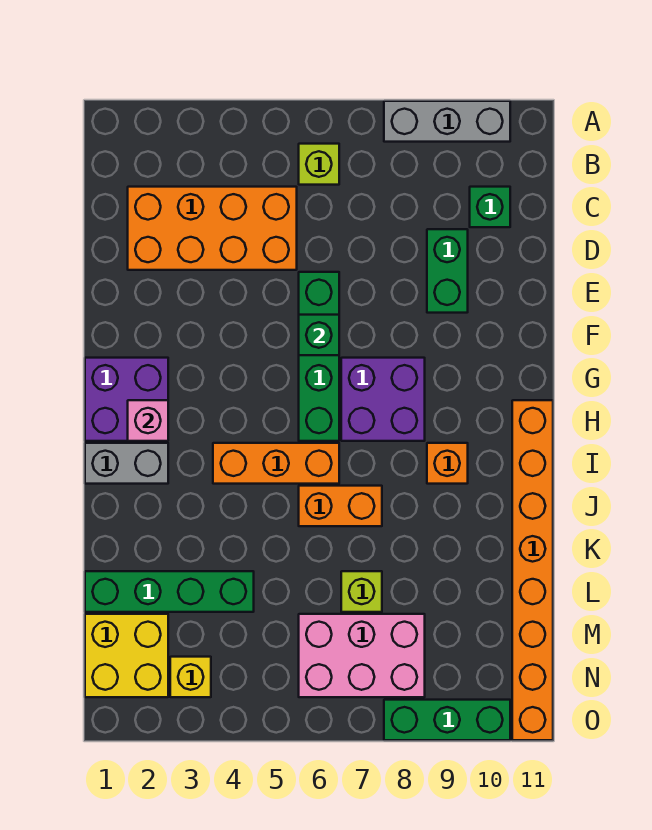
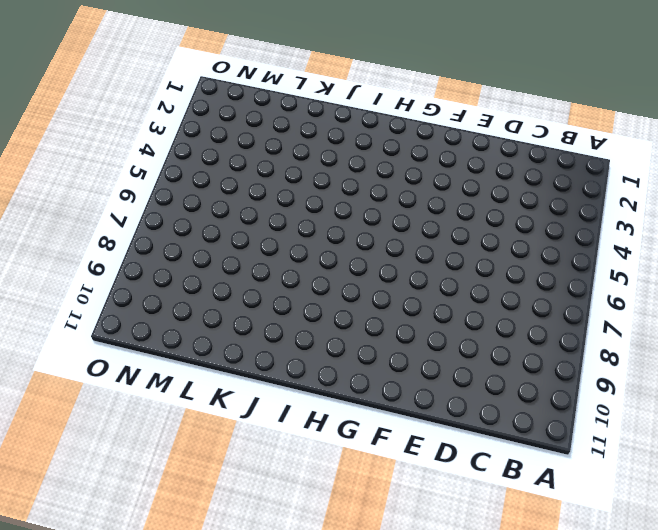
none -> grey 1x3 brick [384,101,510,142]
none -> lime 1x1 brick [299,144,339,185]
none -> orange 2x4 brick [128,187,297,270]

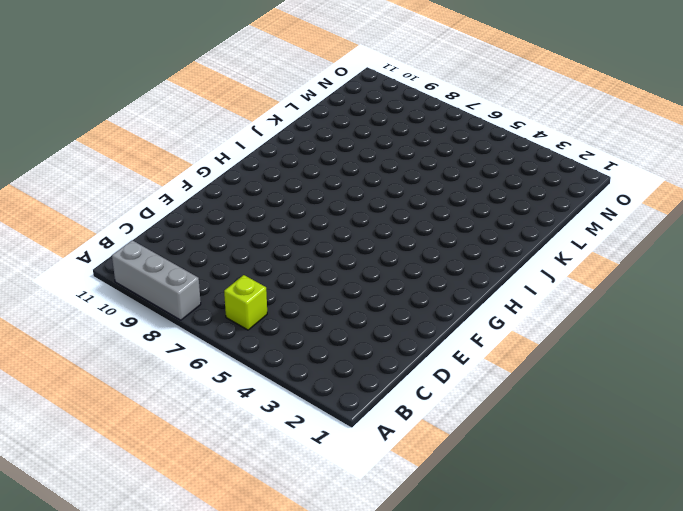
none -> orange 2x4 brick [128,187,297,270]
none -> green 1x1 brick [470,187,510,227]
none -> green 1x2 brick [427,229,468,313]

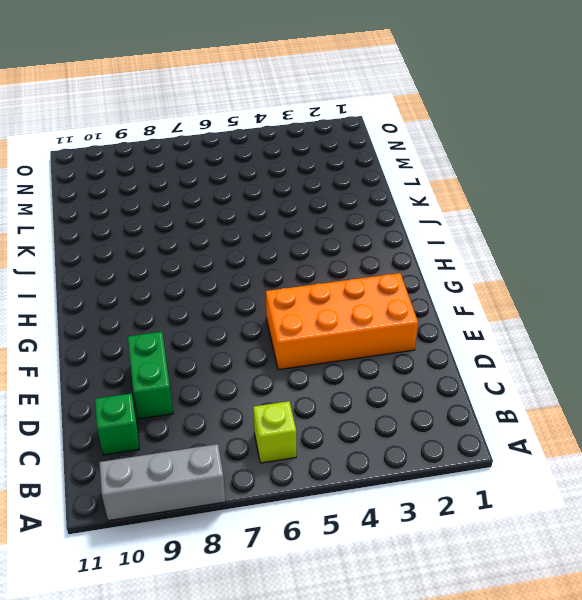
orange 2x4 brick [266,273,418,370] -> orange 2x4 brick moved to [128,187,297,270]
none -> green 1x4 brick [299,272,339,441]
none -> purple 2x2 brick [85,358,168,441]
none -> purple 2x2 brick [341,358,425,441]

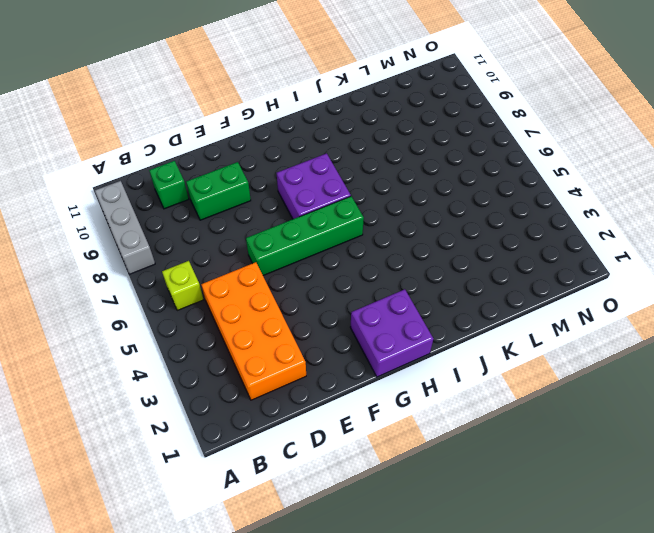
none -> orange 1x8 brick [512,400,553,740]
none -> grey 1x2 brick [85,443,168,484]
none -> orange 1x3 brick [213,443,339,484]

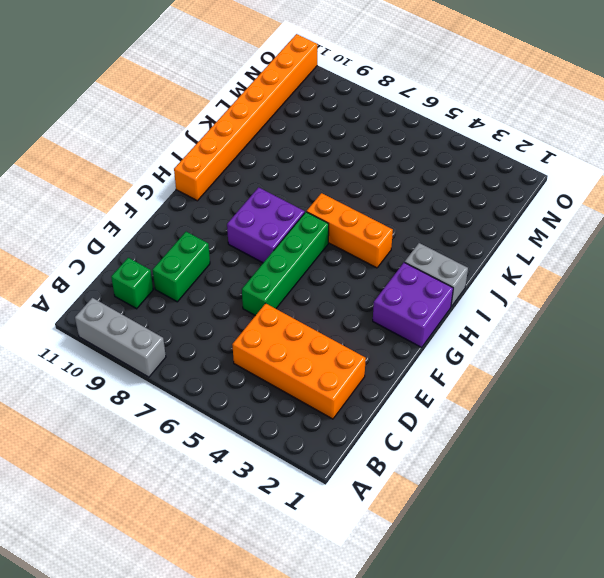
none -> lime 1x1 brick [299,144,339,185]
none -> orange 1x1 brick [427,443,468,484]
none -> orange 1x2 brick [299,486,382,526]

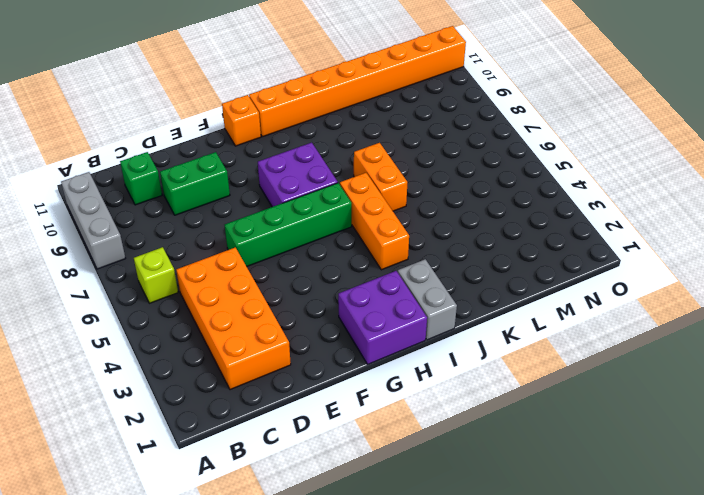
orange 1x1 brick [222,95,261,146] -> orange 1x1 brick moved to [427,443,468,484]
none -> green 1x4 brick [85,571,254,612]
none -> lime 1x1 brick [341,571,382,612]
none -> yellow 2x2 brick [85,614,168,697]

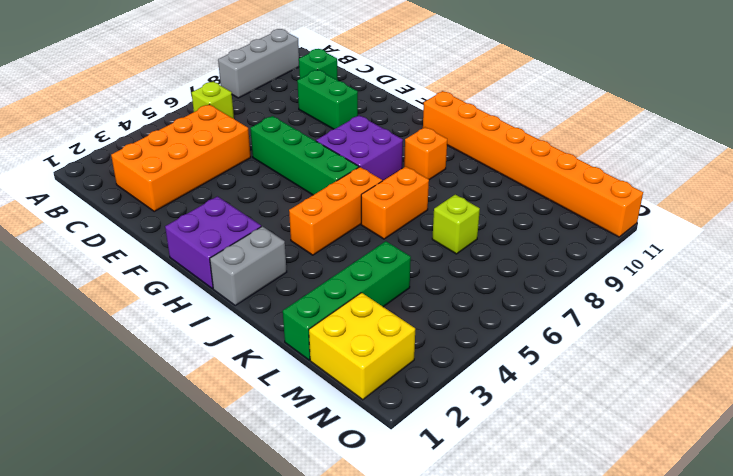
none -> pink 2x3 brick [299,614,425,697]
none -> yellow 1x1 brick [170,657,211,697]
none -> green 1x3 brick [384,700,510,740]

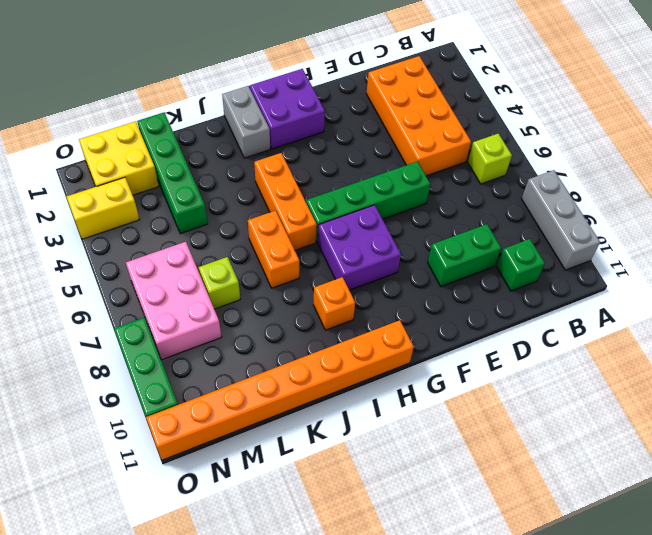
yellow 1x2 brick [67,177,140,239] -> yellow 1x1 brick [170,657,211,697]
none -> green 1x1 brick [299,315,339,355]
none -> pink 1x1 brick [128,400,168,441]

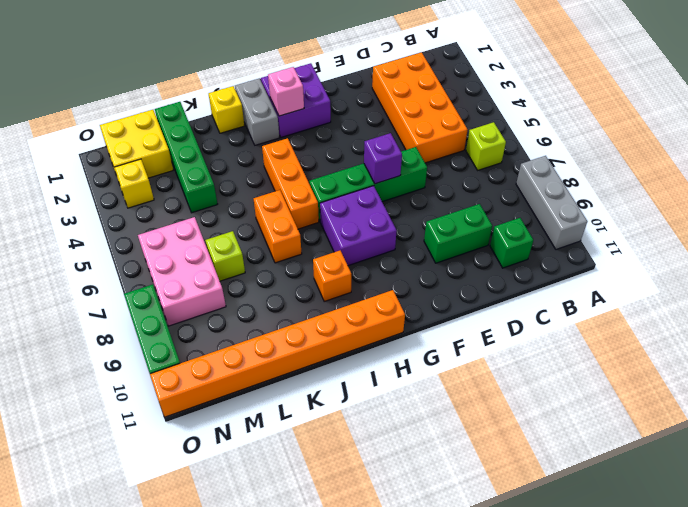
purple 1x1 brick [364,133,402,184] -> green 1x1 brick [299,315,339,355]
yellow 1x1 brick [209,86,245,133] -> none

